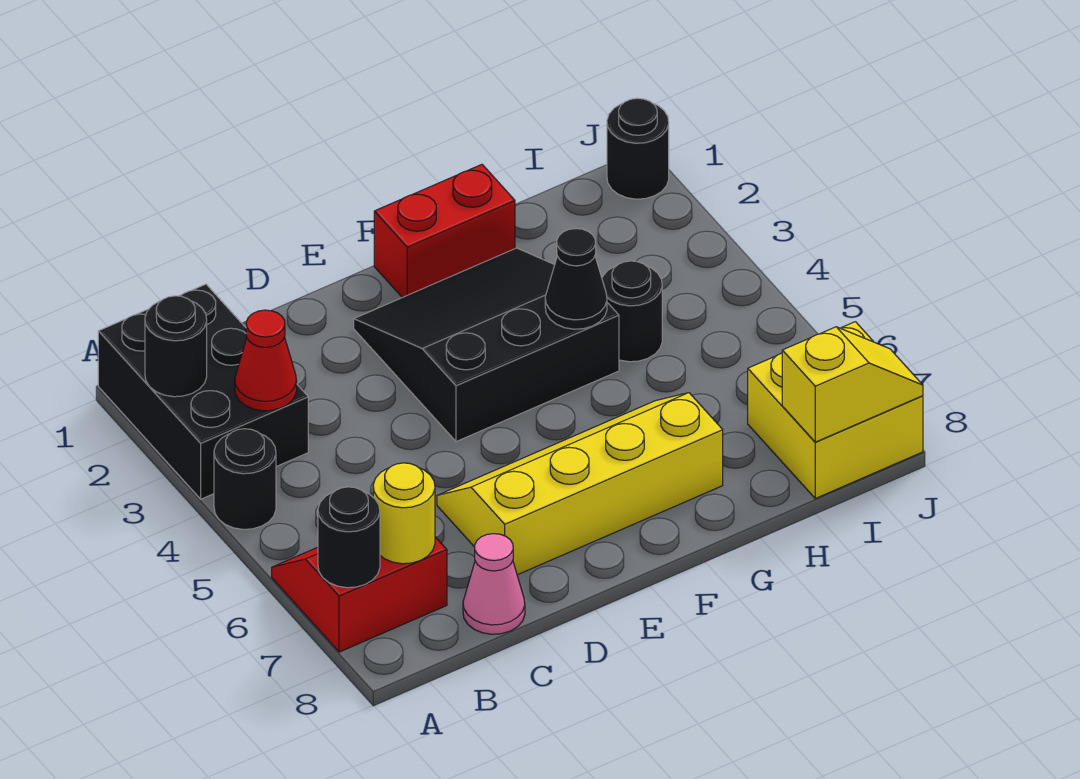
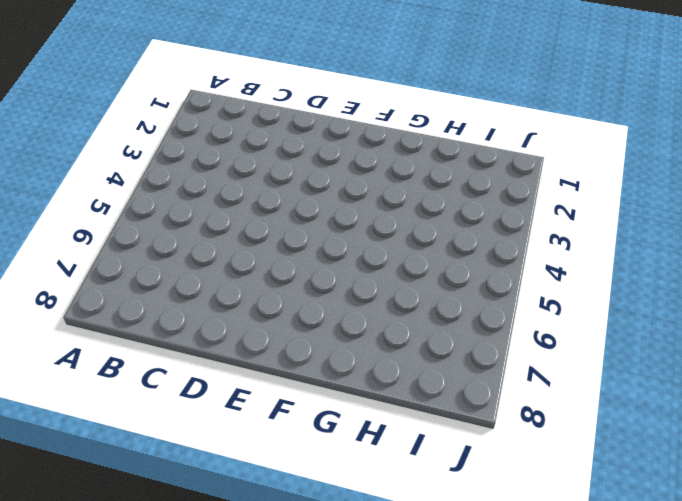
none -> black 2x3 brick [98,284,308,499]
none -> black 1x1 round brick [214,429,276,529]
none -> red 2x2 slope [272,537,447,652]

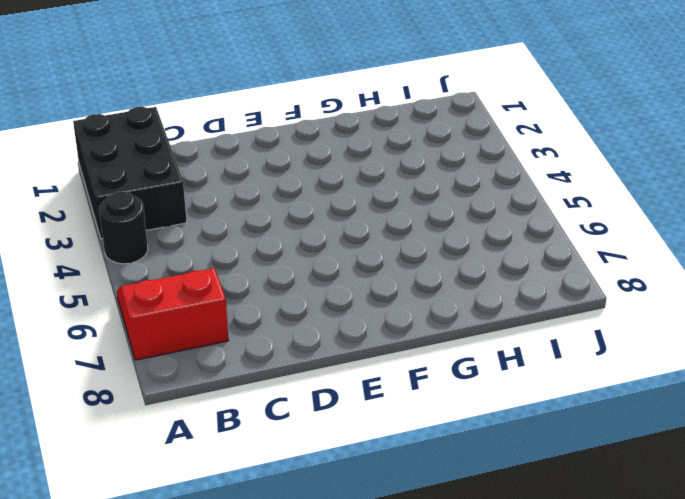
none -> pink 1x1 cone [463,534,525,634]
none -> yellow 2x4 slope [437,393,723,575]
none -> black 3x3 slope [354,248,619,442]

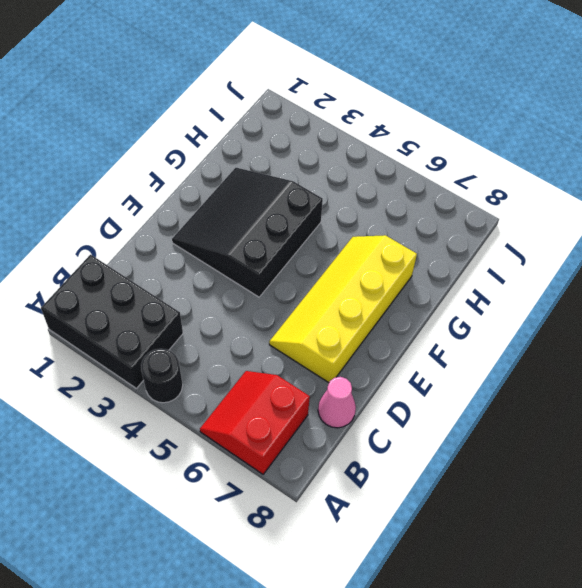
none -> red 1x2 brick [374,164,515,298]
none -> black 1x1 round brick [602,261,662,362]
none -> yellow 2x2 brick [748,322,923,498]

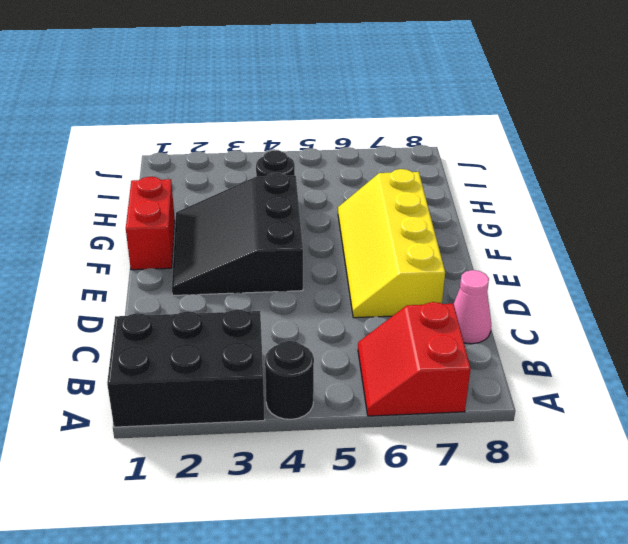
none -> yellow 2x2 brick [748,322,923,498]
none -> black 1x1 round brick [607,98,669,199]
none -> black 1x1 round brick [145,296,207,397]

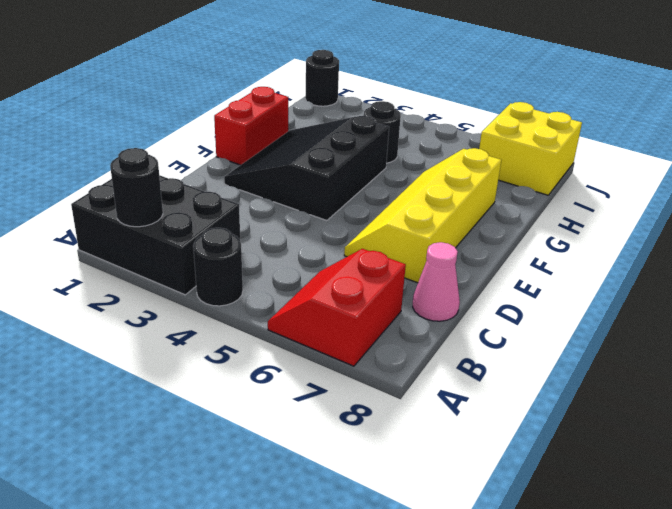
none -> black 1x1 round brick [318,487,380,588]
none -> red 1x1 cone [235,310,297,411]
none -> yellow 1x1 round brick [373,463,435,564]

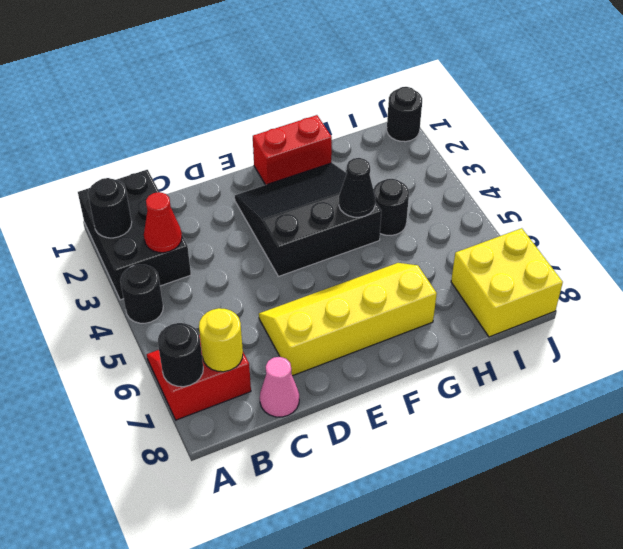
none -> yellow 1x2 slope [782,327,923,442]

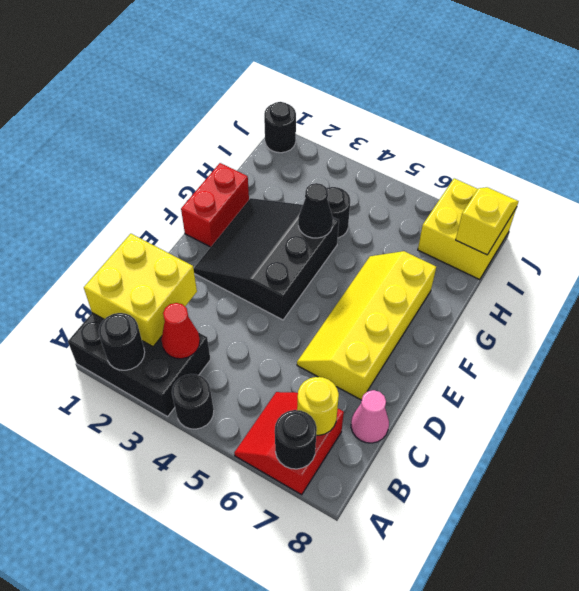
yellow 2x2 brick [84,234,197,346] -> none

